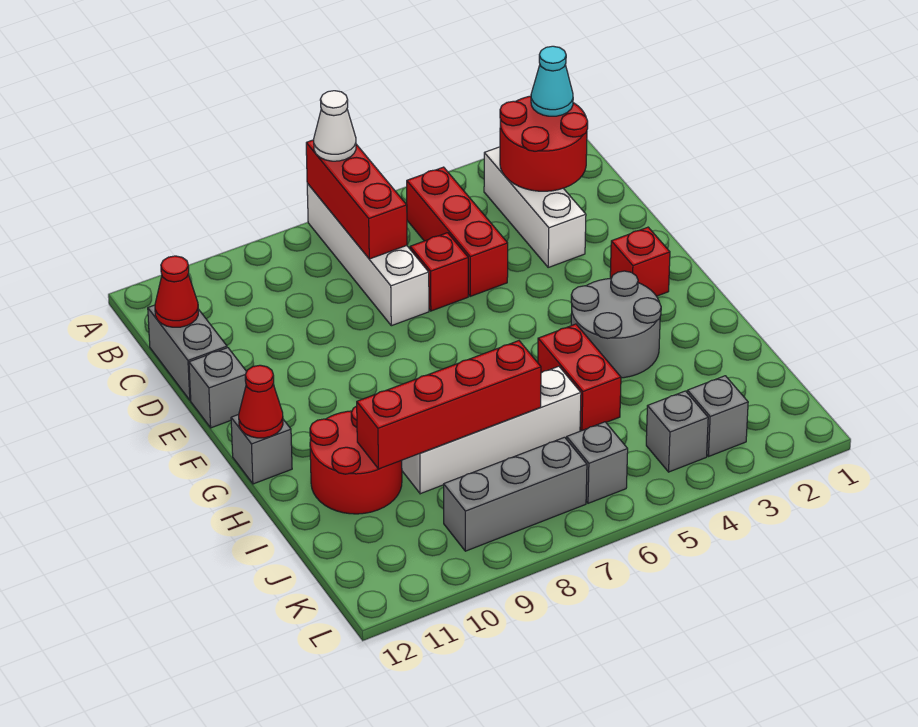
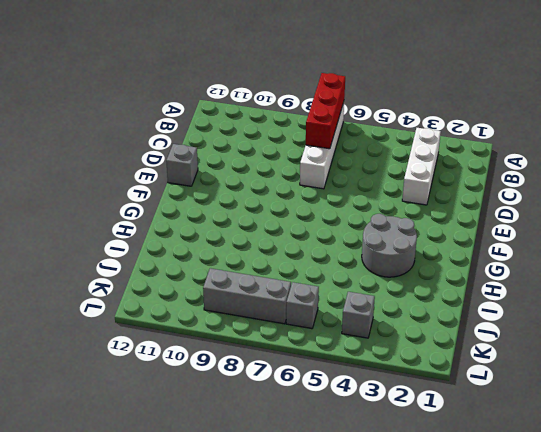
none -> red 1x3 brick [407,167,508,296]
none -> grey 1x2 brick [148,305,227,400]
none -> red 1x1 brick [410,233,468,311]

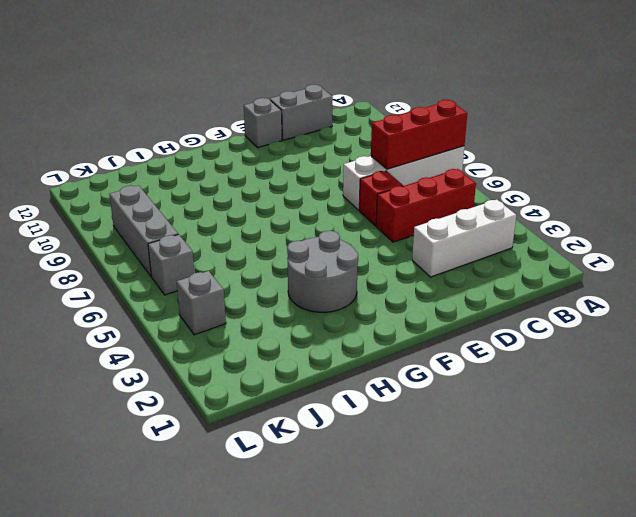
none -> red 1x1 brick [610,227,670,296]
none -> grey 1x1 brick [231,415,292,484]
none -> red 1x2 brick [538,324,621,431]

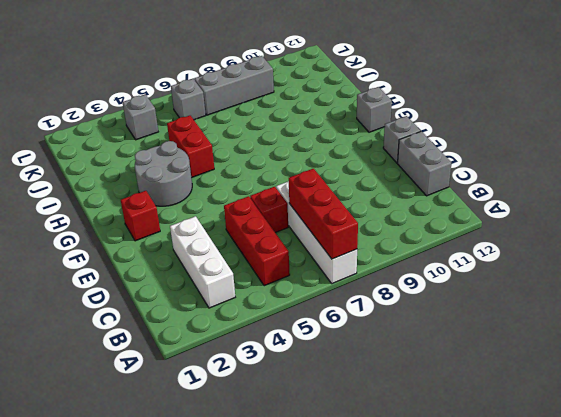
none -> red 2x2 round brick [310,406,402,514]
none -> white 1x4 brick [402,366,581,494]
none -> grey 1x1 brick [687,376,748,457]

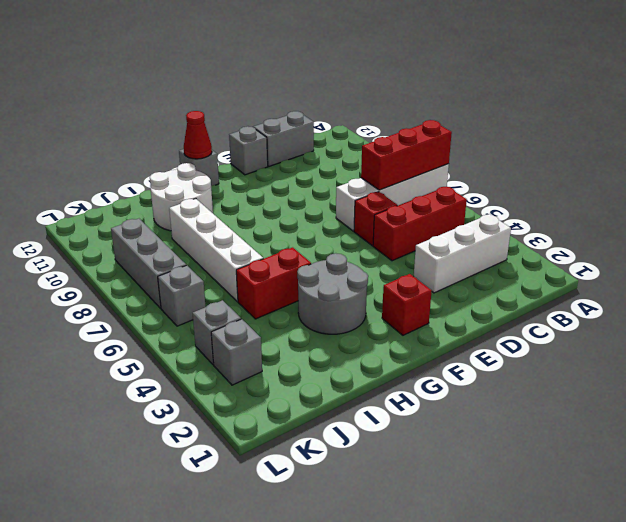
white 2x2 round brick [150,163,213,231] -> red 2x2 round brick [310,406,402,514]
none -> red 2x2 round brick [500,96,588,191]
none -> red 1x1 cone [155,256,198,327]
none -> red 1x4 brick [357,341,541,469]

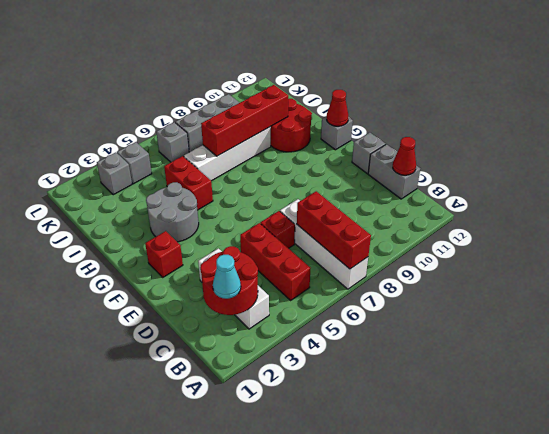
none -> white 1x1 cone [314,91,356,161]

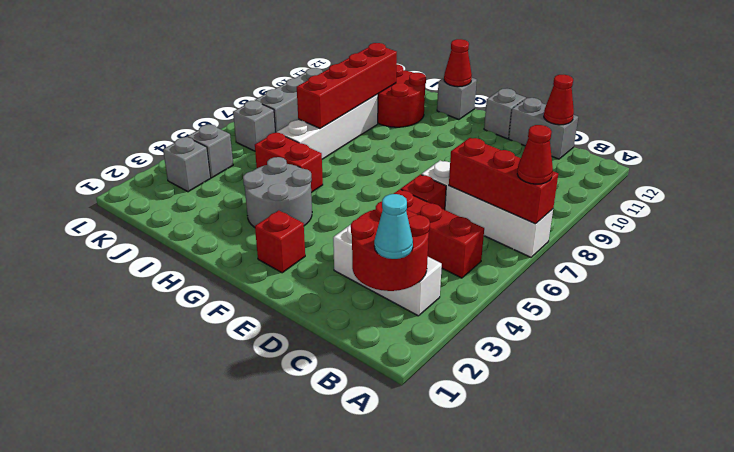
red 1x1 cone [517,125,553,184] -> white 1x1 cone [314,91,356,161]

